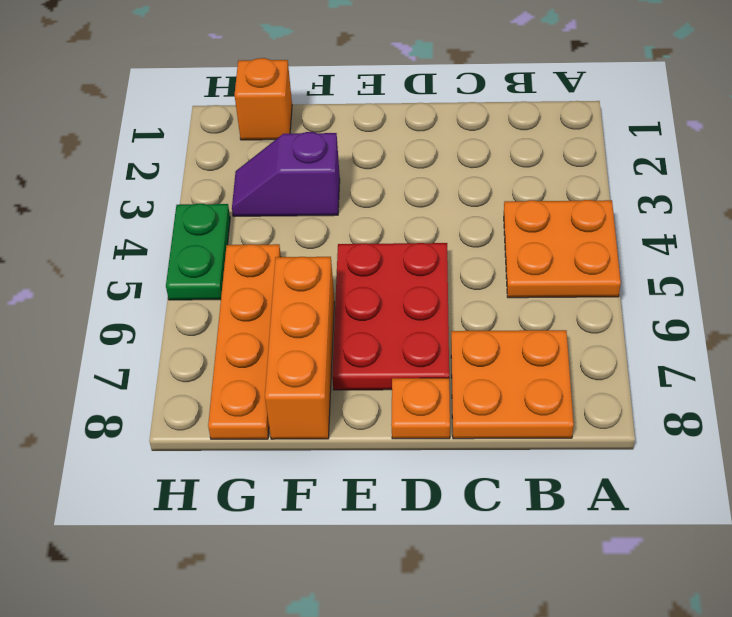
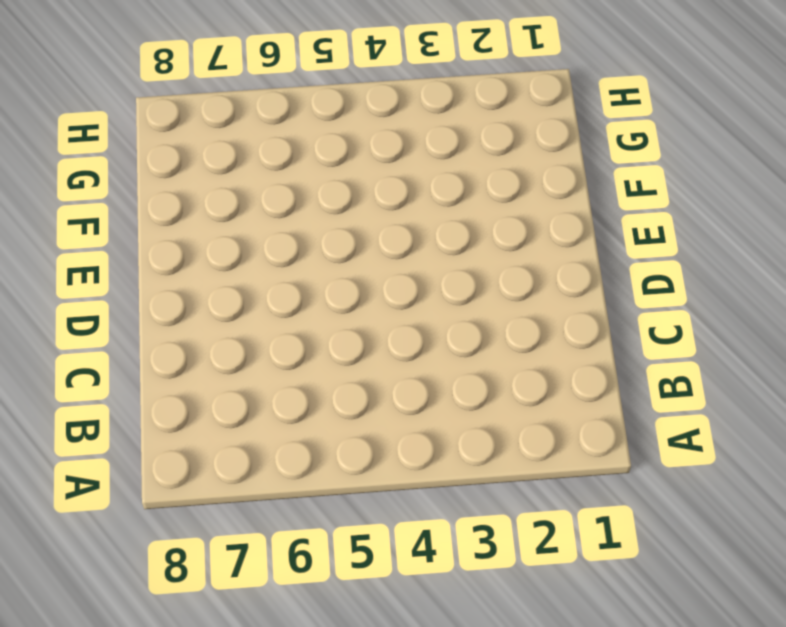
none -> orange 2x2 plate [504,200,621,298]
none -> orange 2x2 plate [451,330,574,439]

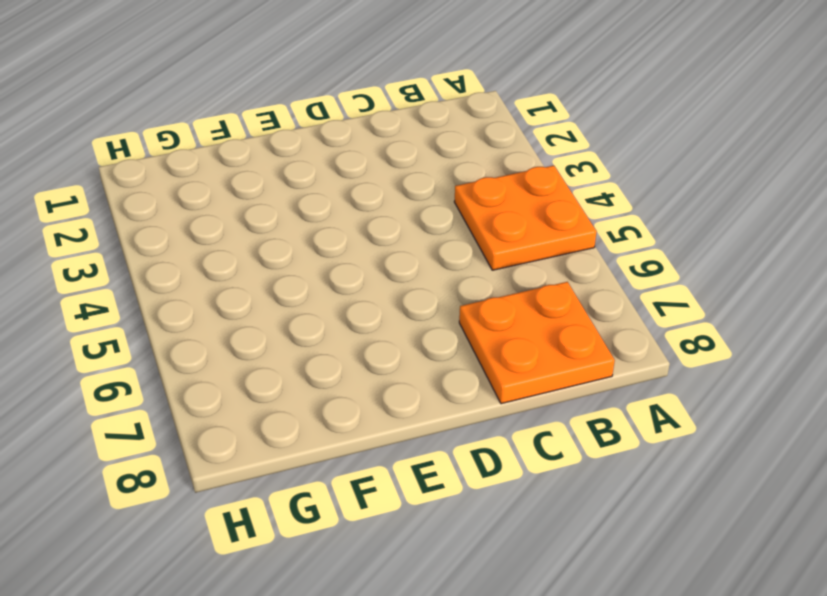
none -> red 2x3 plate [332,243,449,390]
none -> orange 1x1 plate [391,378,450,439]

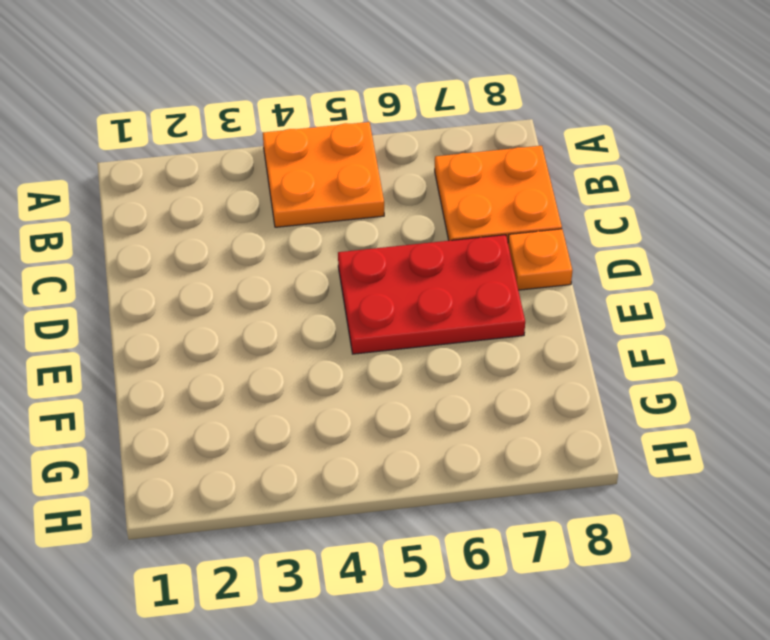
none -> purple 1x2 slope [232,132,340,216]
none -> orange 1x3 brick [265,257,334,439]

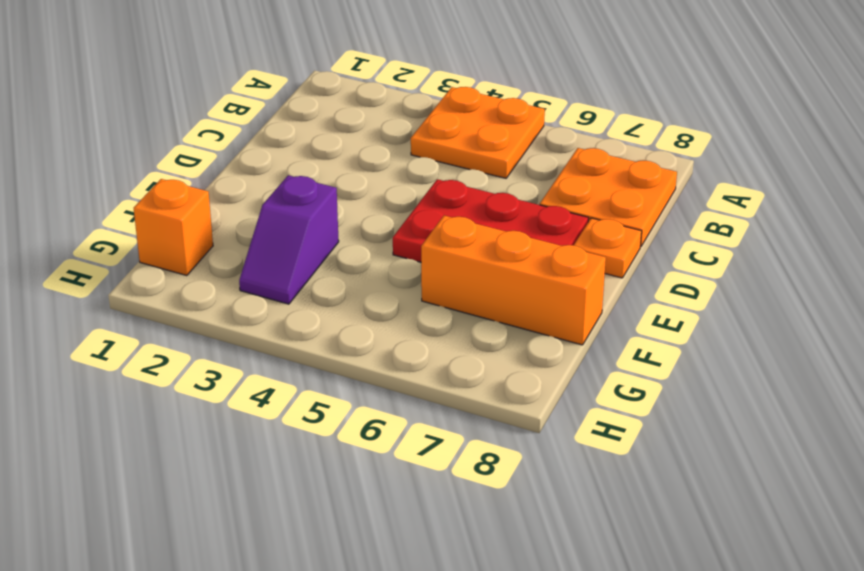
none -> orange 1x4 plate [208,244,281,439]
none -> green 1x2 plate [166,204,230,300]

